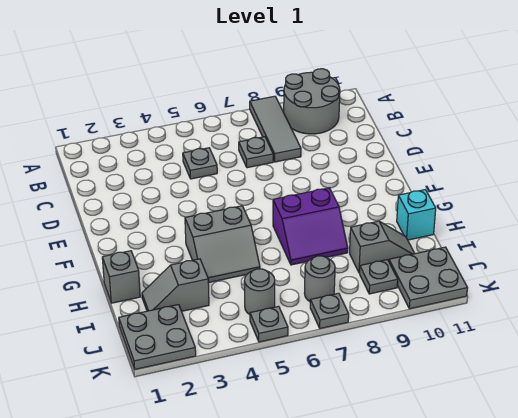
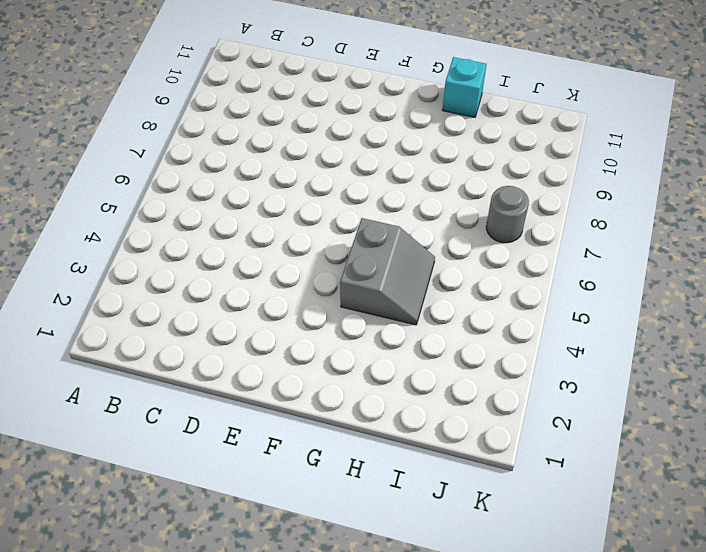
none -> grey 1x3 tile [250,96,301,162]
none -> grey 2x2 round brick [284,69,340,134]
none -> grey 1x1 plate [183,148,217,179]

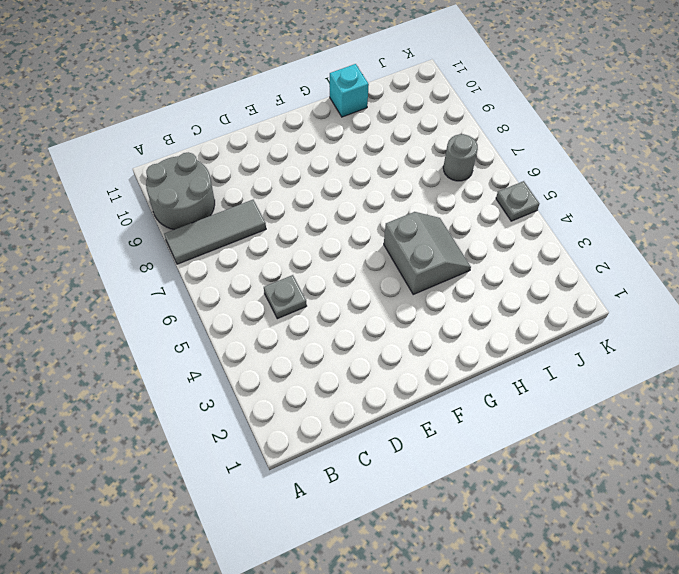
none -> grey 1x1 plate [239,137,273,168]
none -> purple 2x2 slope [273,188,348,265]
none -> grey 1x1 brick [102,251,140,303]

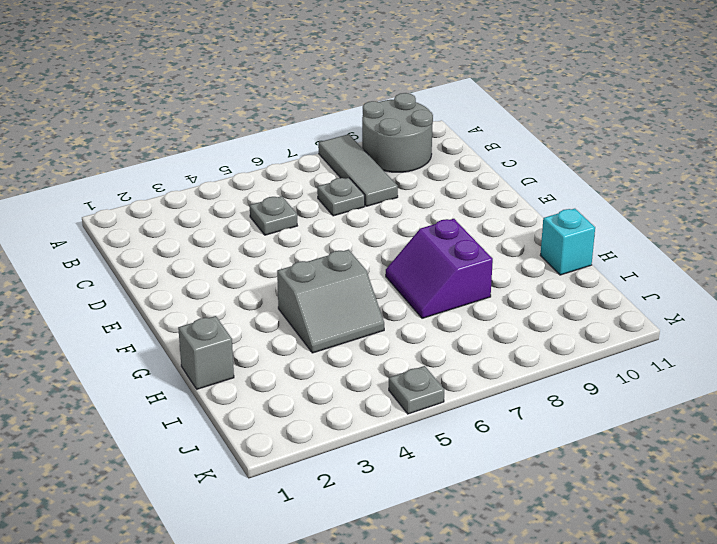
purple 2x2 slope [386,219,493,318] -> purple 2x2 slope turned to [273,188,348,265]
none -> grey 1x2 slope [142,259,209,311]
none -> grey 1x2 slope [350,221,415,273]
none -> grey 2x2 plate [119,305,196,369]

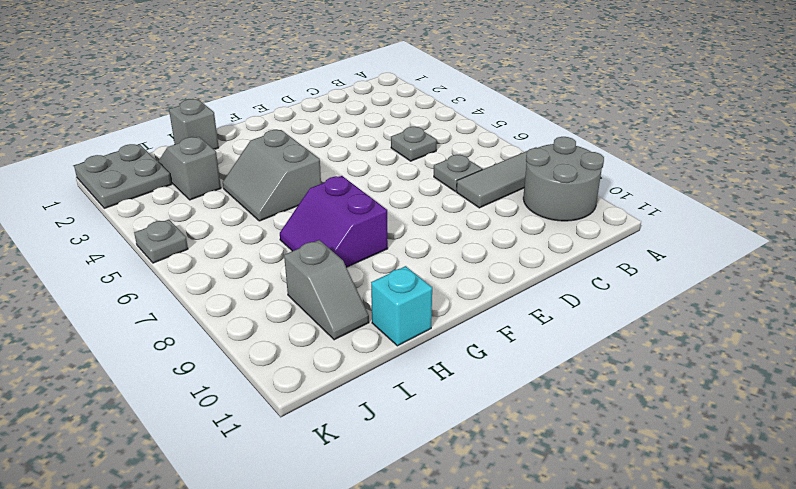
none -> grey 1x1 round brick [244,269,275,315]
none -> grey 1x1 round brick [304,256,335,301]
none -> grey 1x1 plate [360,260,398,294]

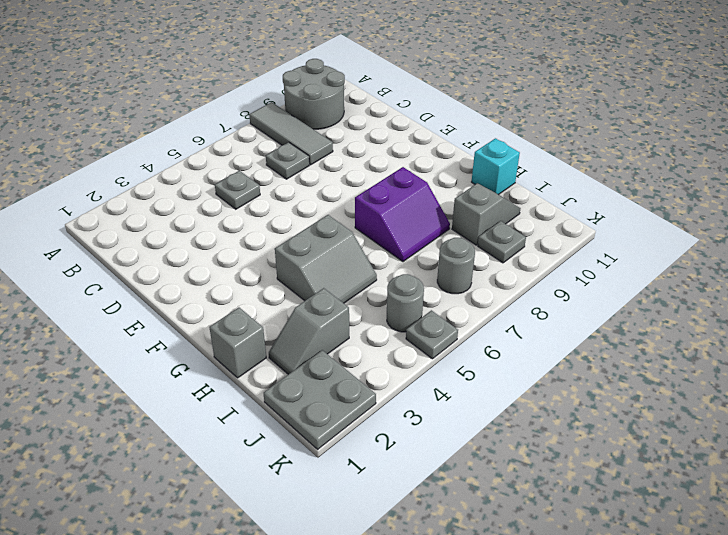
none -> grey 2x2 plate [389,247,467,309]
none -> grey 1x1 plate [310,293,349,329]

